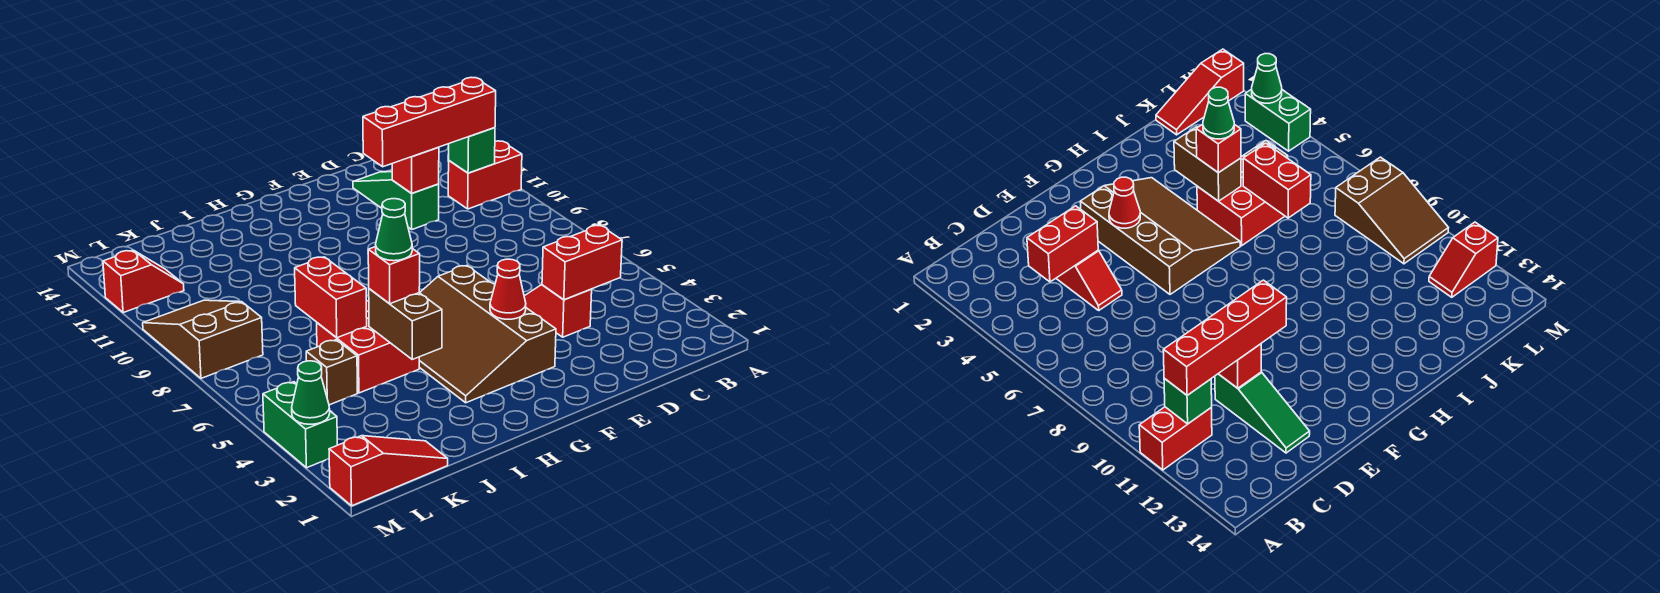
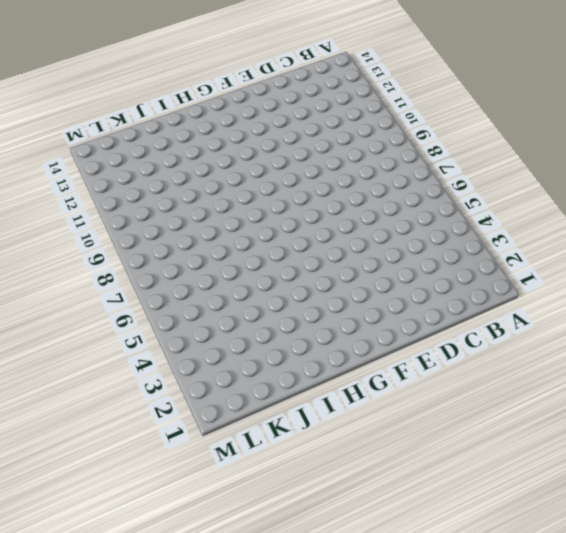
none -> red 1x2 brick [448,141,522,209]
none -> red 1x2 slope [524,285,592,337]
none -> green 1x3 slope [353,172,439,229]

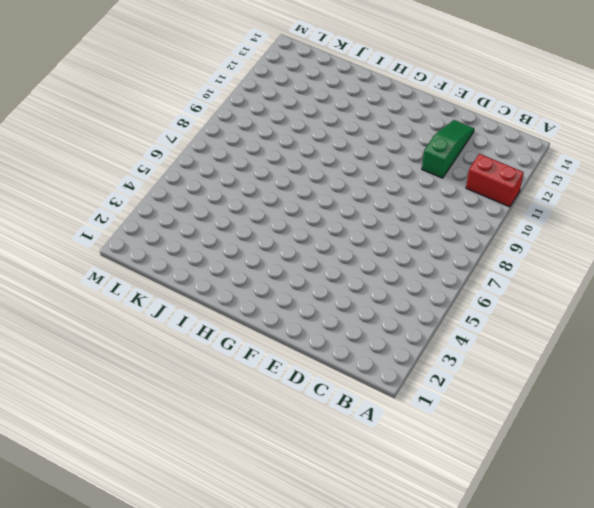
none -> red 1x2 slope [524,285,592,337]
none -> brown 3x4 slope [419,266,556,403]
none -> red 2x2 brick [317,301,419,393]

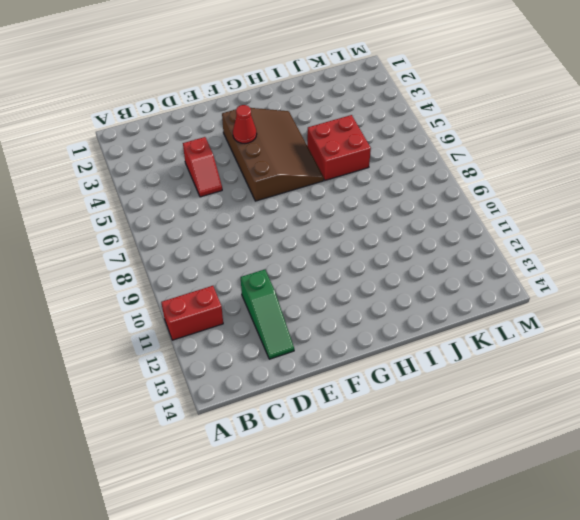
none -> red 1x3 slope [329,436,448,506]
none -> brown 1x1 brick [306,340,358,405]
none -> brown 2x3 slope [143,300,263,378]

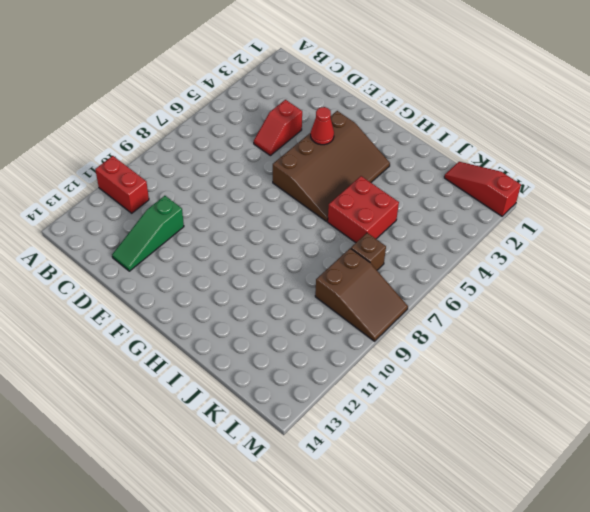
brown 1x1 brick [351,233,386,270] -> brown 1x1 brick moved to [306,340,358,405]
brown 2x3 slope [315,248,408,341] -> brown 2x3 slope turned to [143,300,263,378]
none -> red 1x2 slope [103,250,184,313]
none -> green 1x2 brick [263,382,337,468]
none -> green 1x1 brick [449,128,495,173]

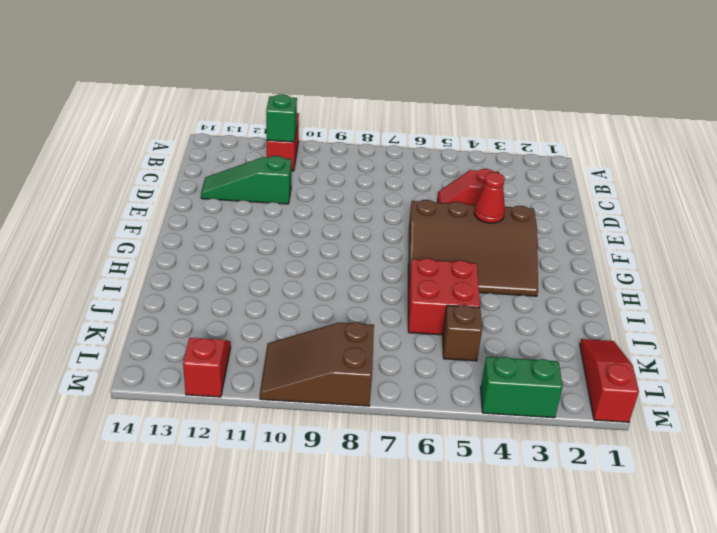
none -> red 1x2 brick [542,225,622,300]
none -> red 1x1 brick [392,147,439,193]
none -> brown 1x2 brick [369,289,442,359]

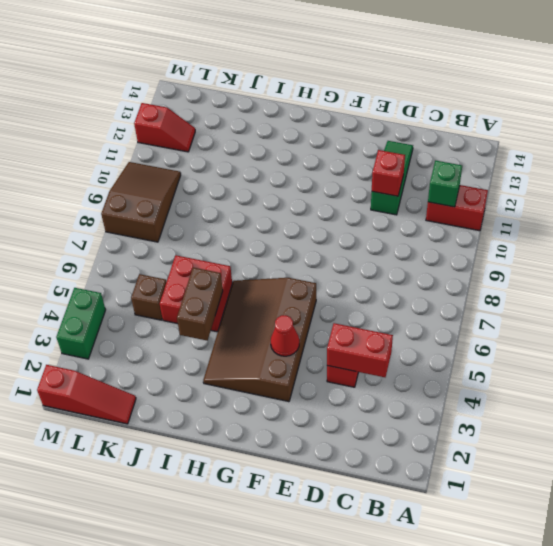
none -> red 1x2 brick [295,257,367,338]
none -> green 1x1 cone [292,361,330,424]
none -> red 1x4 brick [363,77,496,167]

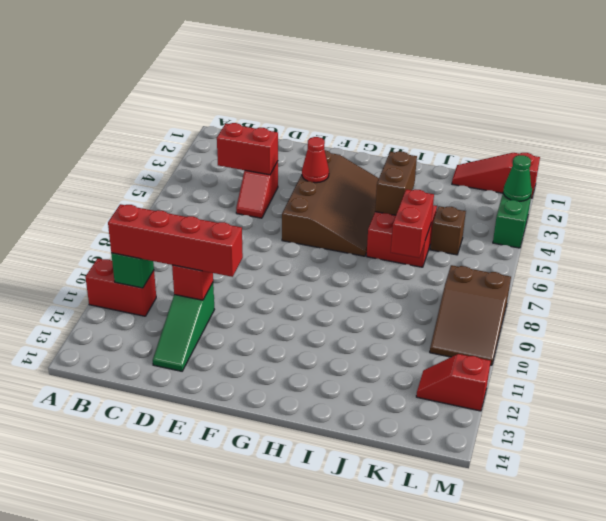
none -> red 1x1 brick [368,247,420,304]
none -> green 1x1 cone [376,199,412,261]

